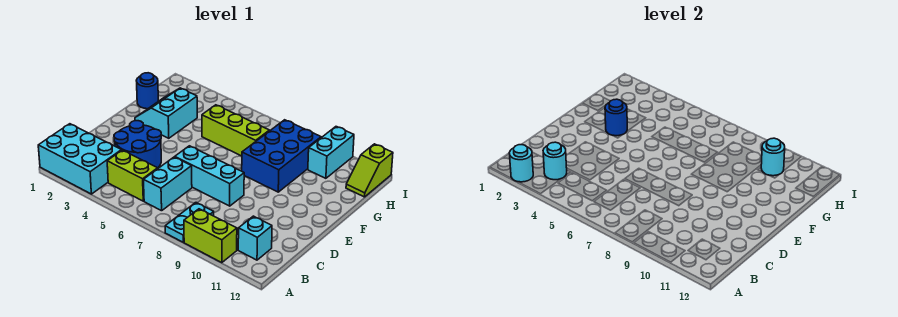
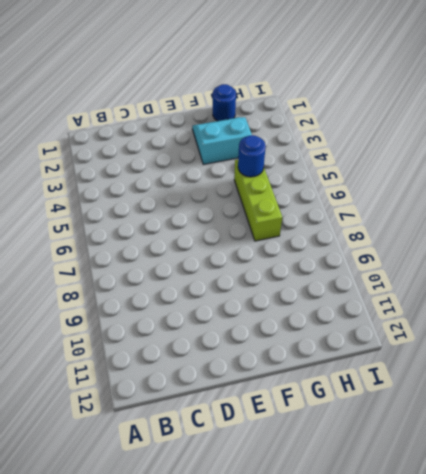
blue 1x1 round brick [238,135,266,177] -> blue 1x1 round brick moved to [605,99,627,136]
none -> cyan 2x3 brick [38,124,121,194]
none -> cyan 1x2 plate [165,203,214,242]
none -> lime 1x2 brick [184,209,237,263]

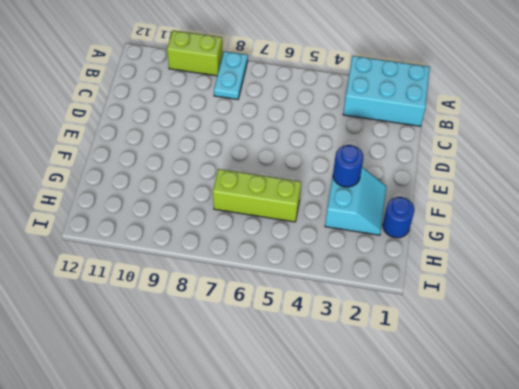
none -> lime 1x2 brick [107,150,158,201]
none -> cyan 1x2 brick [144,157,192,211]
none -> cyan 1x1 brick [238,216,272,260]

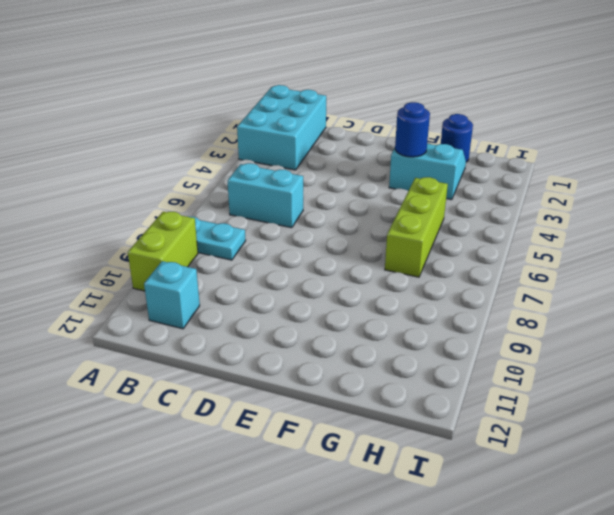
none -> lime 1x2 brick [107,150,158,201]
none -> blue 2x2 round brick [114,121,161,168]
none -> cyan 1x3 brick [175,146,244,206]

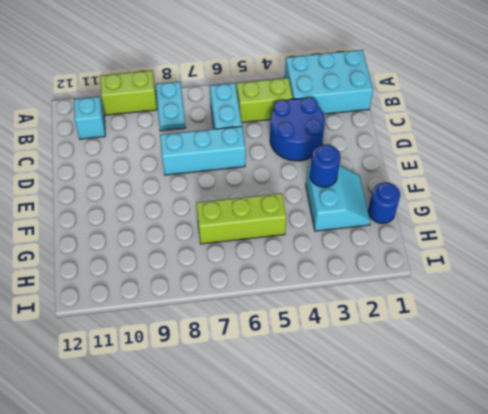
none -> blue 2x3 brick [242,120,321,192]
none -> cyan 1x2 brick [308,127,354,178]
none -> lime 1x2 slope [346,144,393,197]

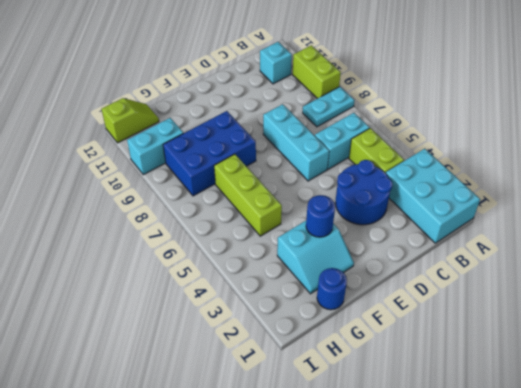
none -> cyan 1x1 round brick [509,145,533,182]
none -> cyan 1x1 round brick [543,142,567,180]
none -> cyan 1x1 round brick [761,138,785,176]

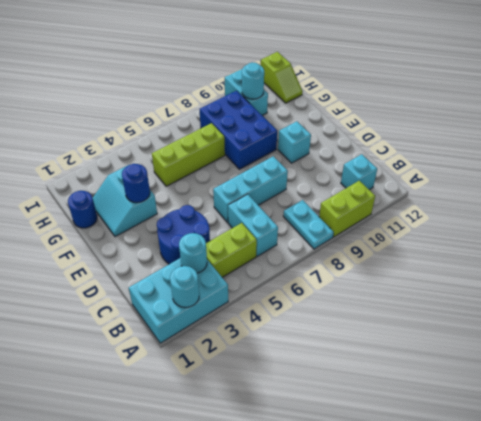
cyan 1x1 brick [278,121,311,163] -> none

